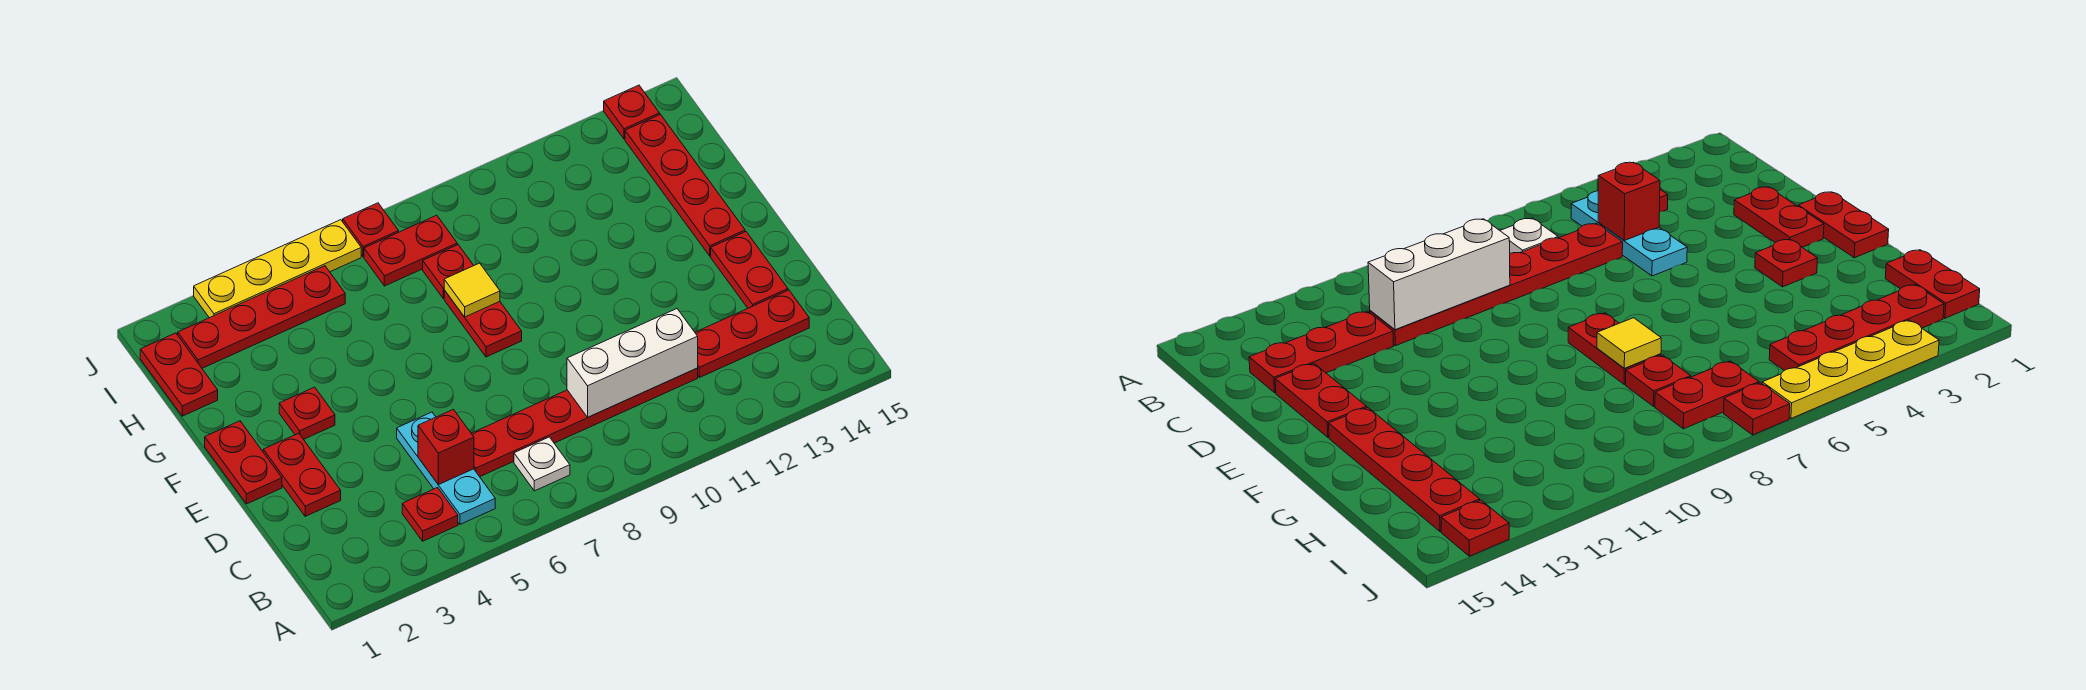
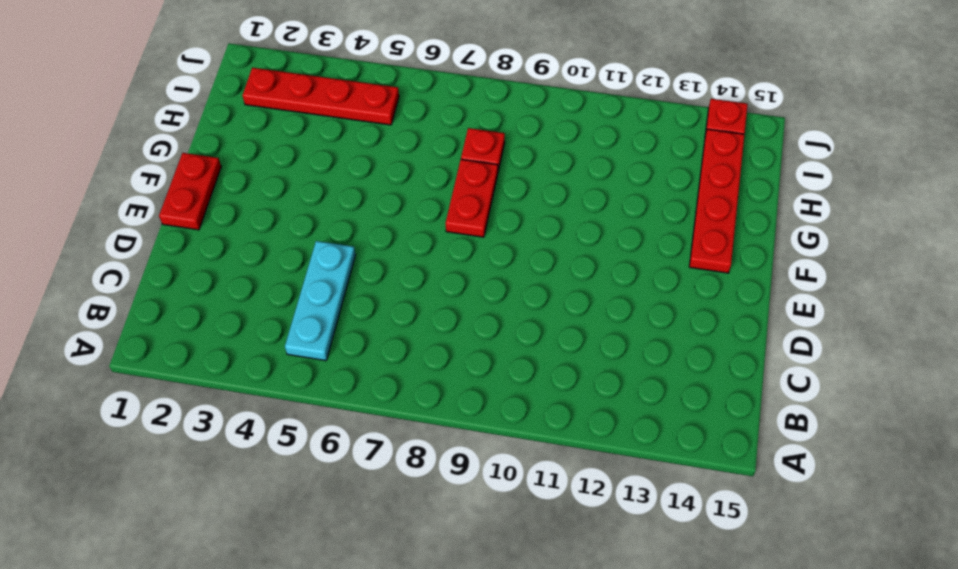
none -> red 1x1 plate [402,488,458,541]
none -> white 1x1 plate [514,437,570,491]
none -> red 1x6 plate [471,368,698,477]

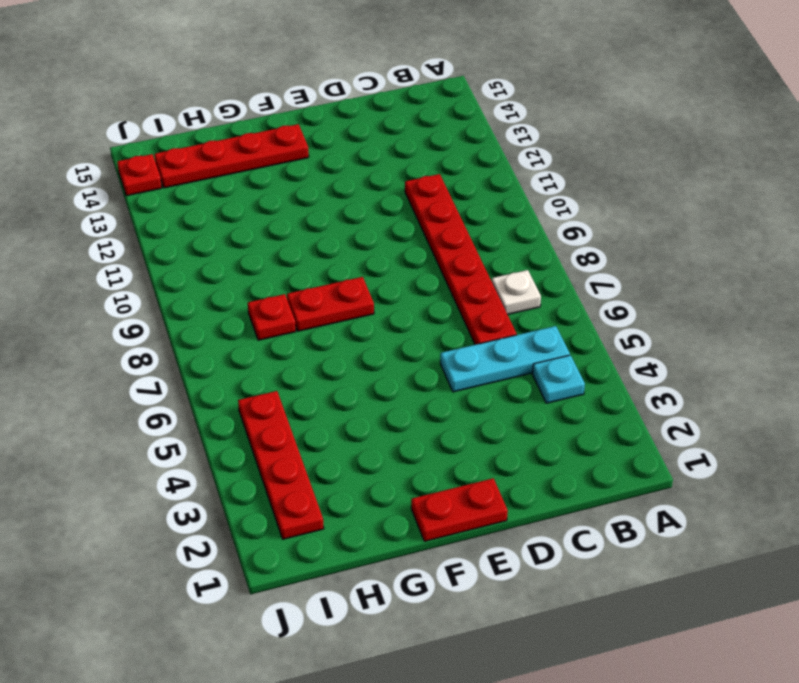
cyan 1x1 plate [533,355,585,403] -> red 1x1 plate [402,488,458,541]
none -> red 1x3 plate [695,290,809,378]
none -> red 1x2 plate [263,433,341,516]
none -> red 1x2 plate [711,232,788,308]

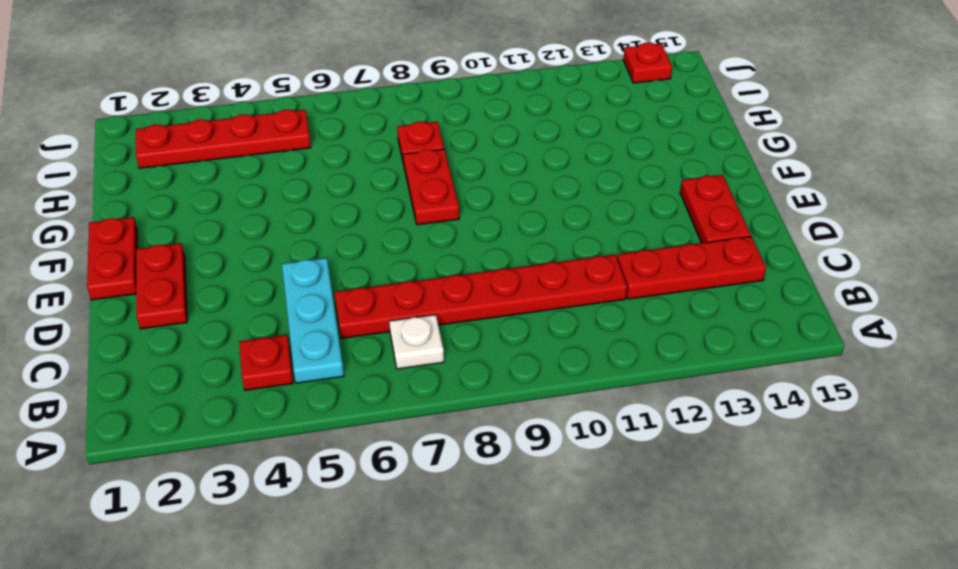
none -> red 1x1 plate [279,387,335,439]
none -> red 1x4 plate [625,114,745,256]
none -> red 1x2 plate [140,333,218,416]

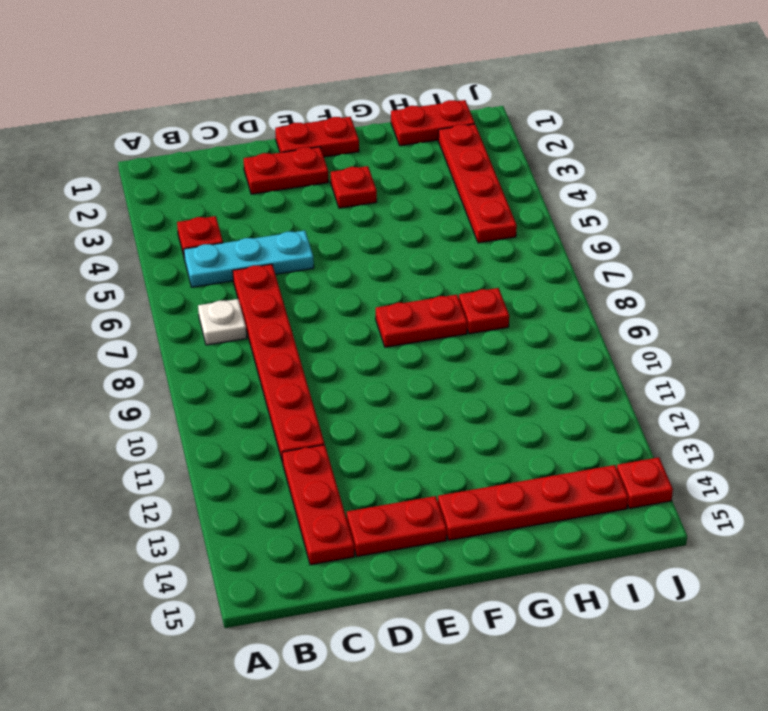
none -> red 1x2 plate [364,215,457,286]
none -> yellow 1x4 plate [194,220,361,318]
none -> red 1x1 plate [343,203,399,257]

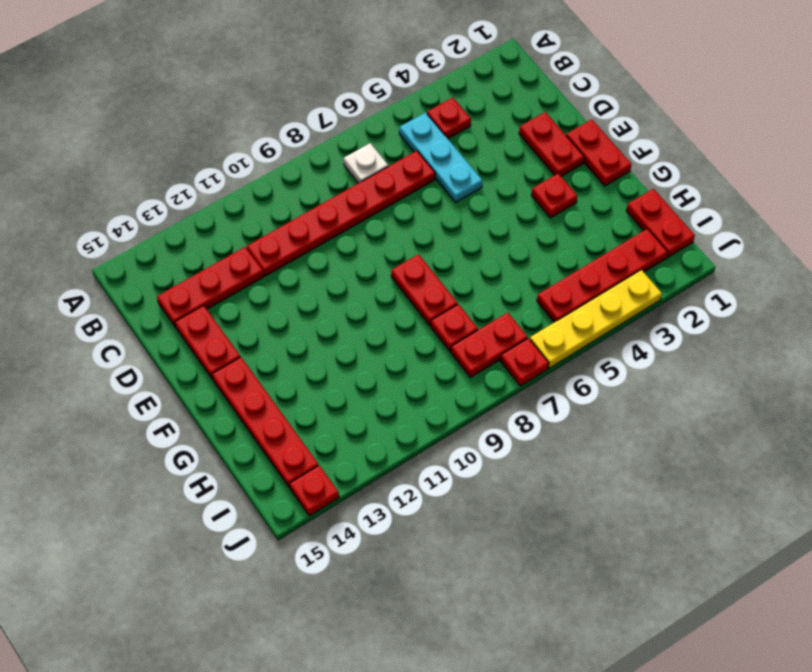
none -> red 1x1 brick [418,409,474,485]
none -> white 1x3 brick [567,309,698,417]
none -> yellow 1x1 tile [444,263,500,317]

